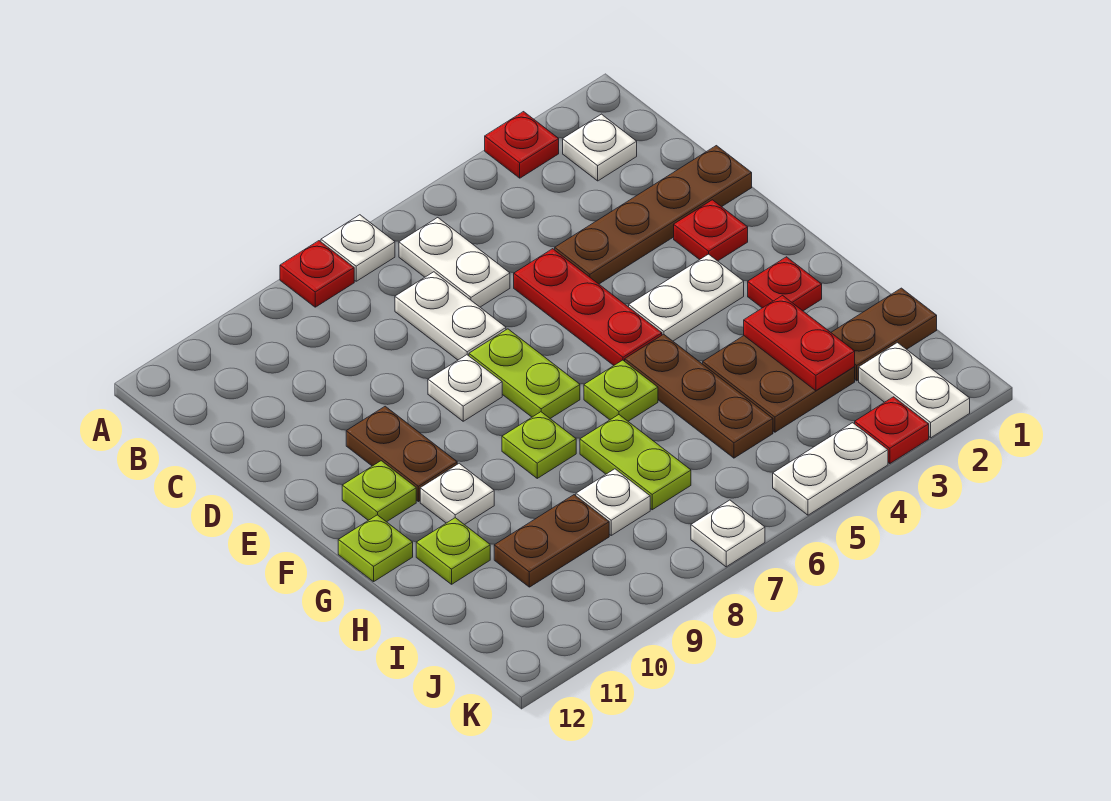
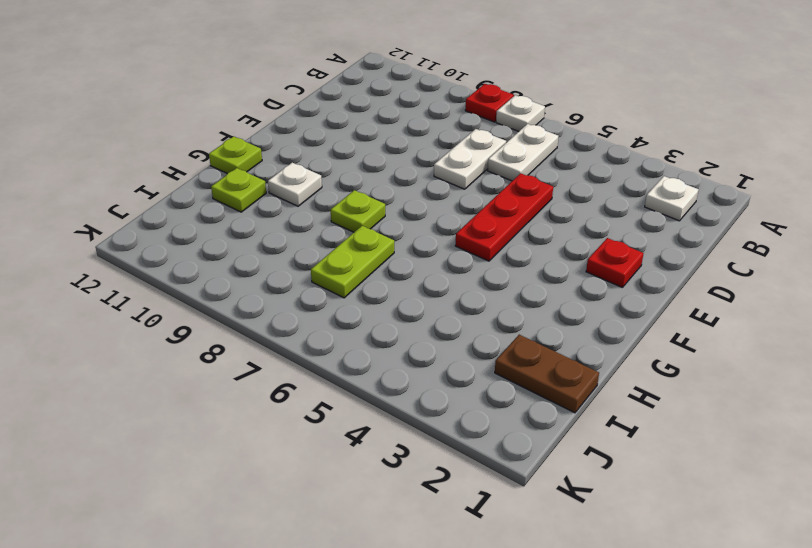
none -> red 1x1 plate [485,112,559,178]
none -> brown 1x4 plate [555,146,752,284]
none -> lime 1x2 plate [469,329,580,418]
none -> white 1x1 plate [428,355,502,421]

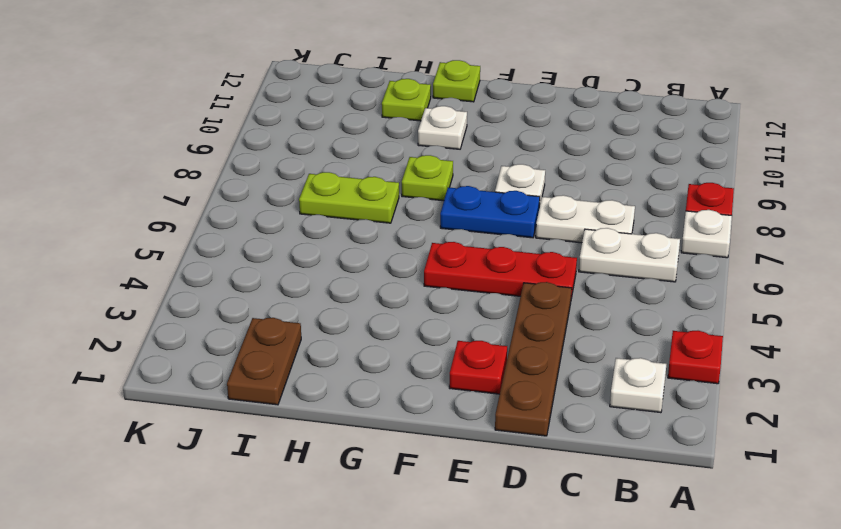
blue 1x2 plate [440,186,540,238] -> lime 1x2 plate [469,329,580,418]
none -> brown 1x2 plate [346,406,457,502]
none -> white 1x2 plate [629,254,744,341]
none -> lime 1x1 plate [342,461,416,522]
none -> red 1x1 plate [748,257,822,311]

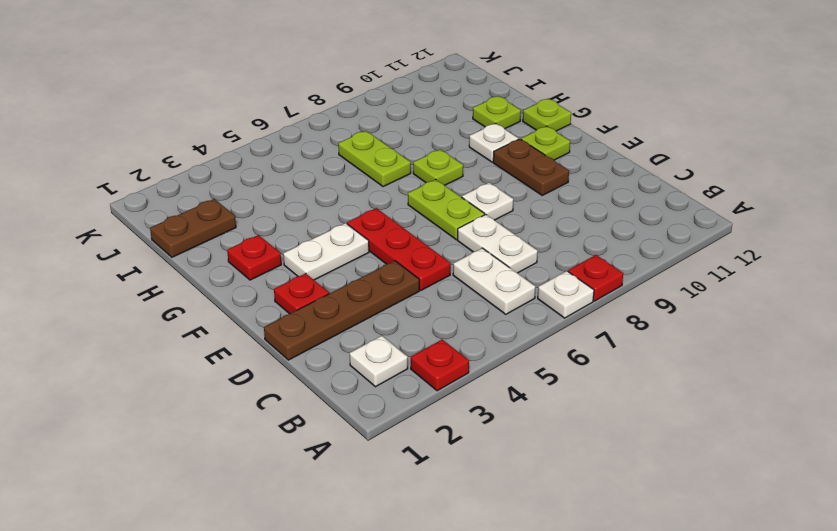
none -> brown 1x3 plate [625,334,773,458]
none -> lime 1x1 plate [584,360,658,421]
none -> brown 2x2 plate [703,336,855,432]
none -> white 1x1 plate [576,469,650,535]

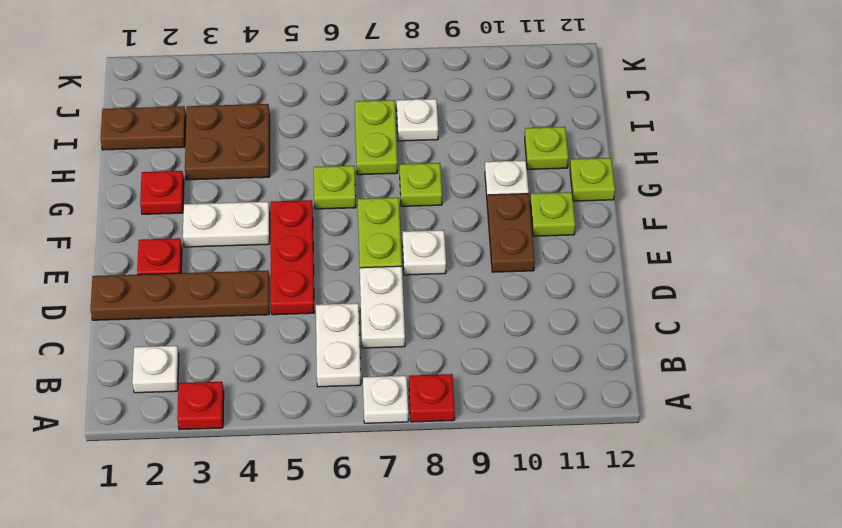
none -> brown 1x3 plate [625,334,773,458]
none -> brown 1x2 plate [494,495,609,587]
none -> white 1x2 plate [859,343,970,438]
none -> red 1x1 plate [855,397,929,464]

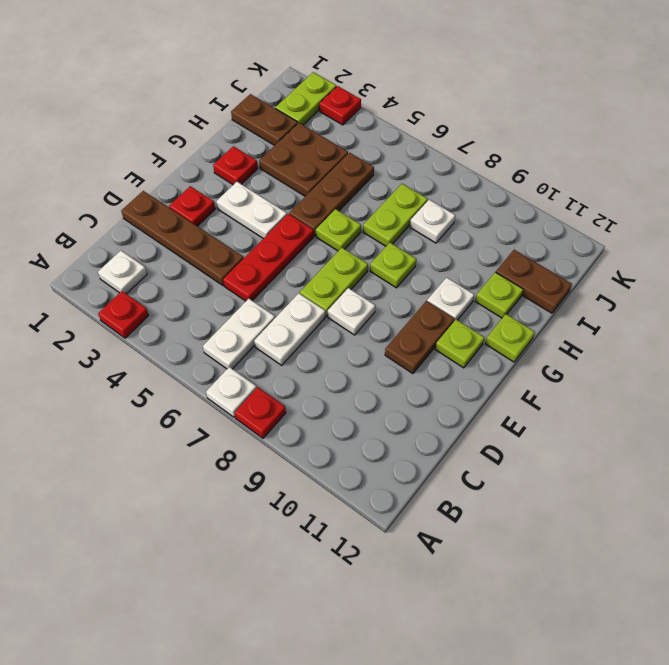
brown 1x2 plate [496,250,572,313] -> brown 1x2 plate moved to [494,495,609,587]
lime 1x2 plate [275,72,336,125] -> white 1x2 plate [859,343,970,438]
none -> white 1x2 plate [773,423,888,515]
none -> white 1x1 plate [691,500,765,567]
none -> red 1x2 plate [744,296,855,391]

